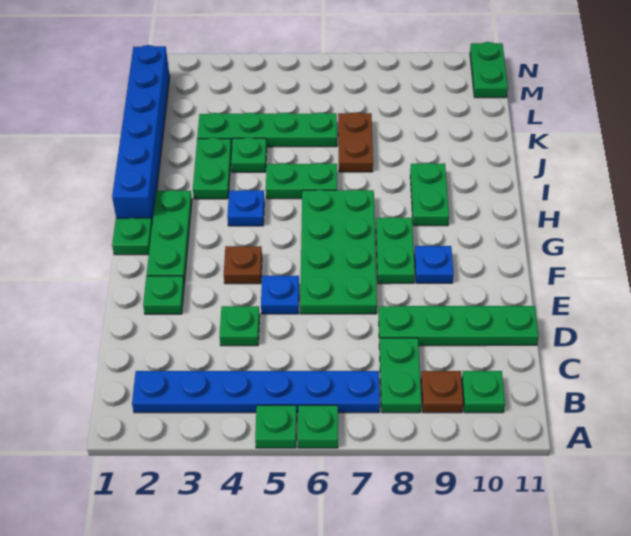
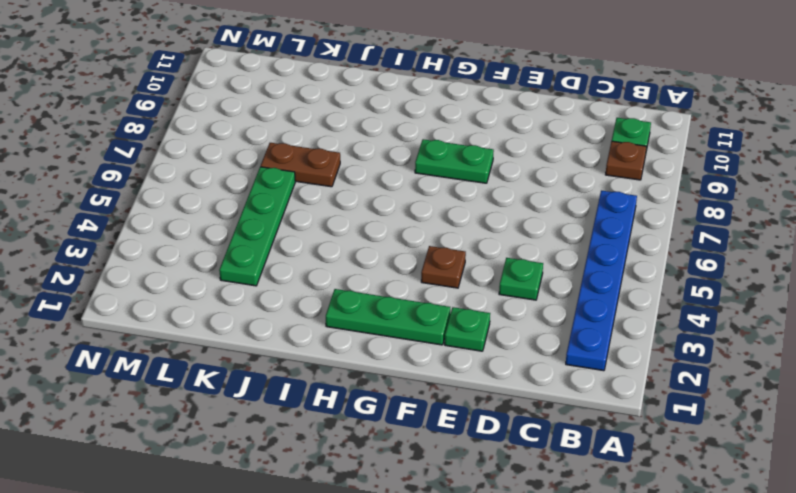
none -> green 1x1 plate [255,405,297,448]
none -> green 1x1 plate [298,405,338,448]
none -> green 1x2 plate [379,338,421,413]

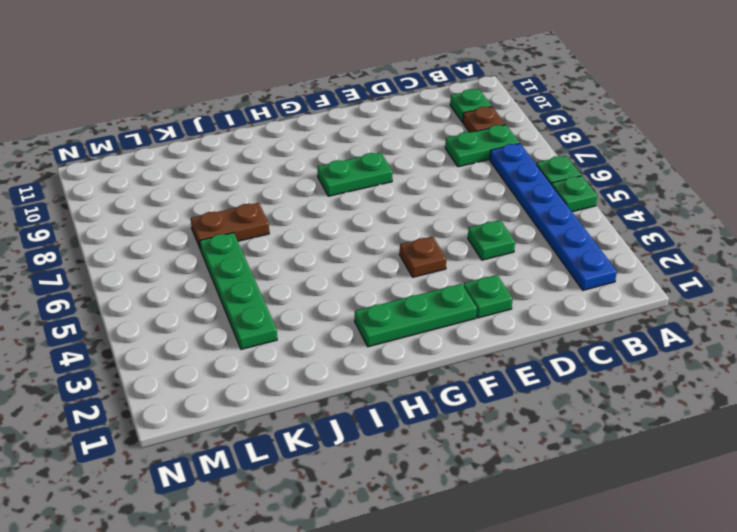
none -> green 1x4 plate [379,306,539,346]
none -> blue 1x1 plate [261,276,299,314]
none -> green 2x4 plate [300,190,377,314]

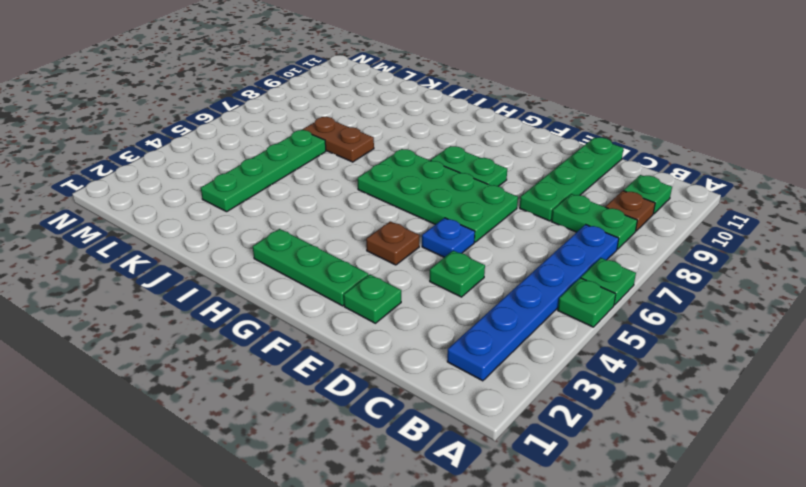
none -> blue 1x1 plate [414,246,453,283]
none -> green 1x1 plate [112,218,152,255]
none -> blue 1x6 brick [112,45,170,222]

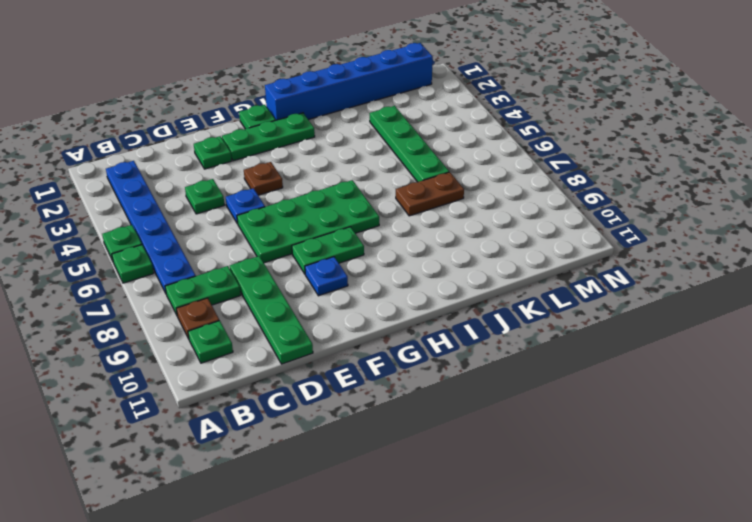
none -> blue 1x1 plate [227,190,264,226]
none -> green 1x2 plate [410,163,449,226]
none -> green 1x2 plate [193,138,232,199]

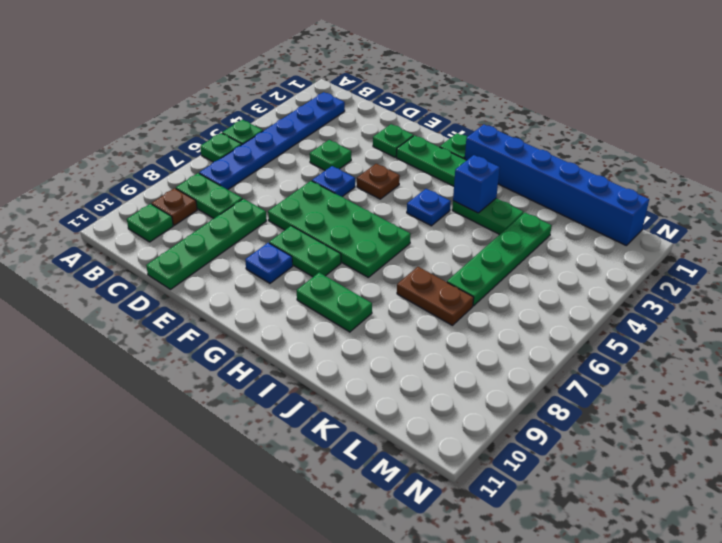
blue 1x1 brick [453,155,500,213] -> none
none -> green 1x2 plate [266,163,337,199]
none -> green 1x1 plate [231,138,267,172]
none -> green 1x2 plate [470,42,508,98]

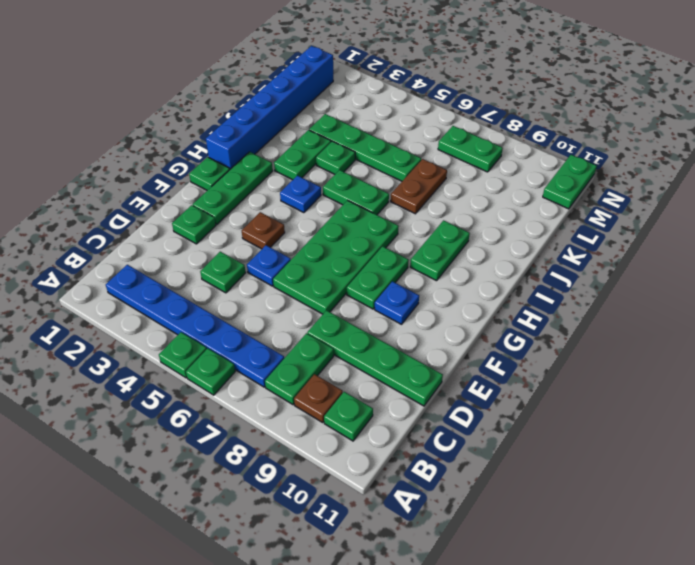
green 1x2 plate [438,126,503,172] -> none

